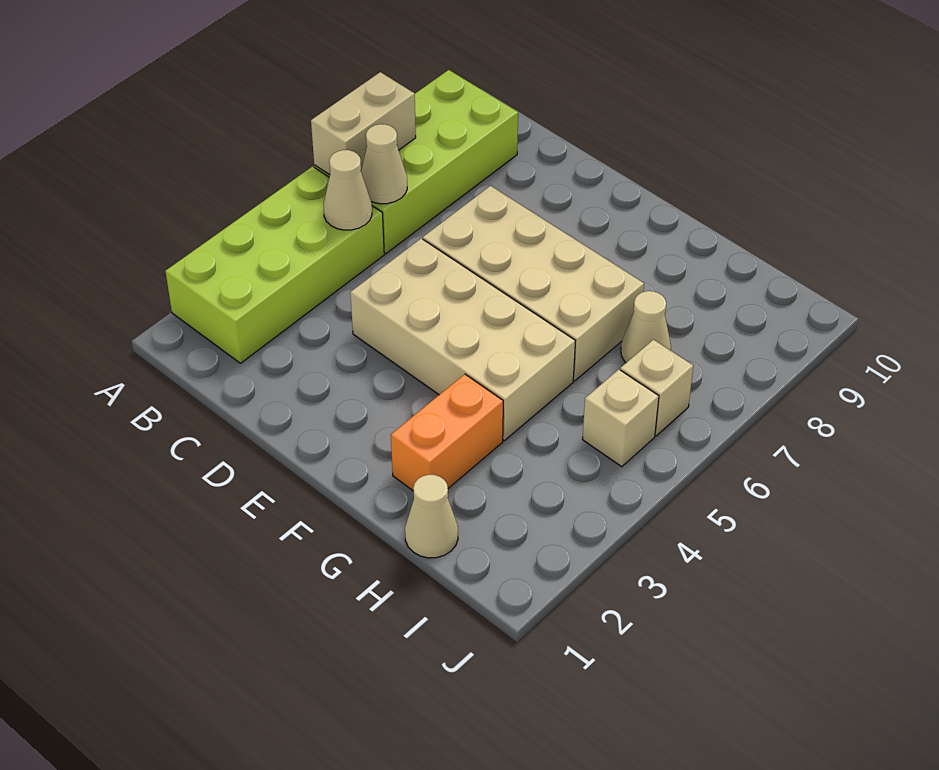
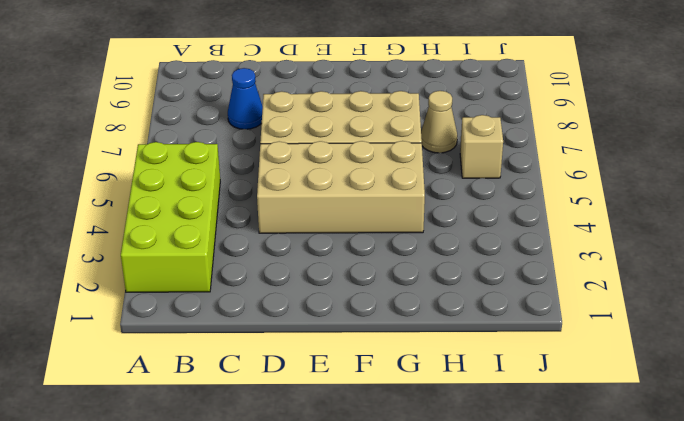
blue 1x1 cone [228,68,263,129] -> none
none -> lime 2x4 brick [314,70,518,253]
none -> orange 1x2 brick [391,374,503,490]
none -> tan 1x1 cone [405,475,458,558]

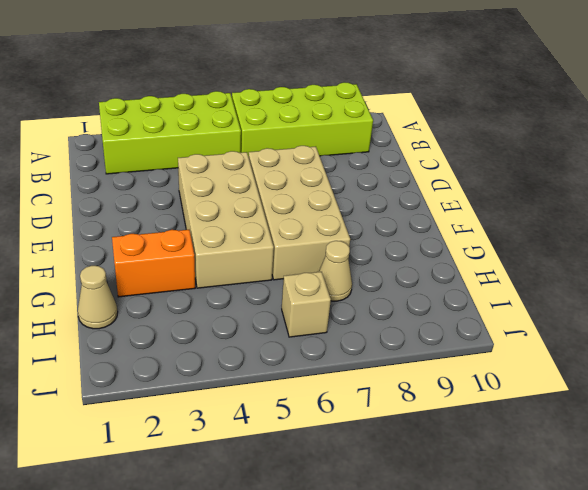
none -> tan 1x1 brick [582,369,659,467]
none -> tan 1x2 brick [311,72,416,175]
none -> tan 1x1 cone [324,150,372,230]

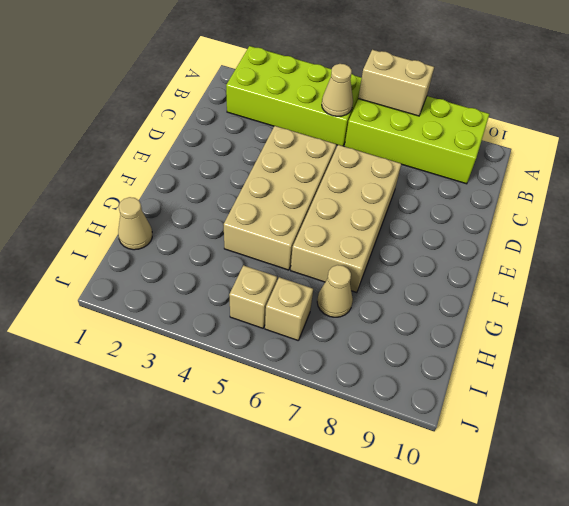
none -> orange 1x2 brick [391,374,503,490]
none -> tan 1x1 cone [361,124,407,204]

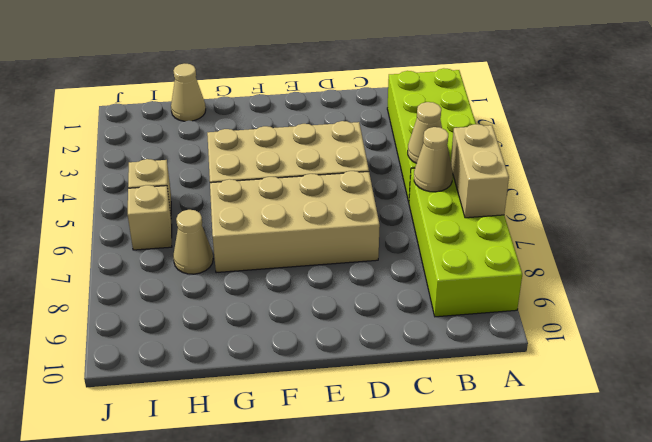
none -> orange 1x2 brick [391,374,503,490]

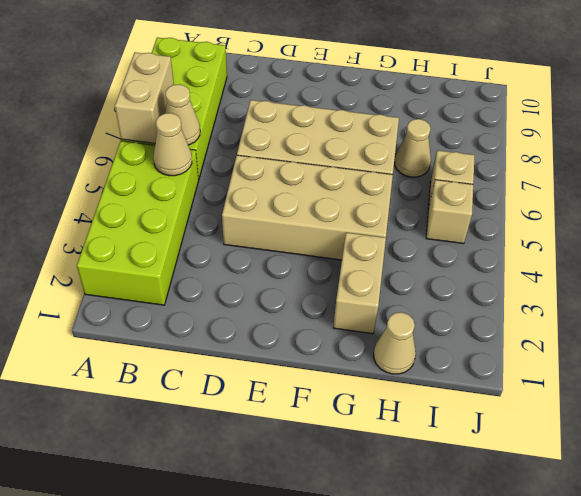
tan 1x2 brick [333,233,386,334] -> orange 1x2 brick [391,374,503,490]

